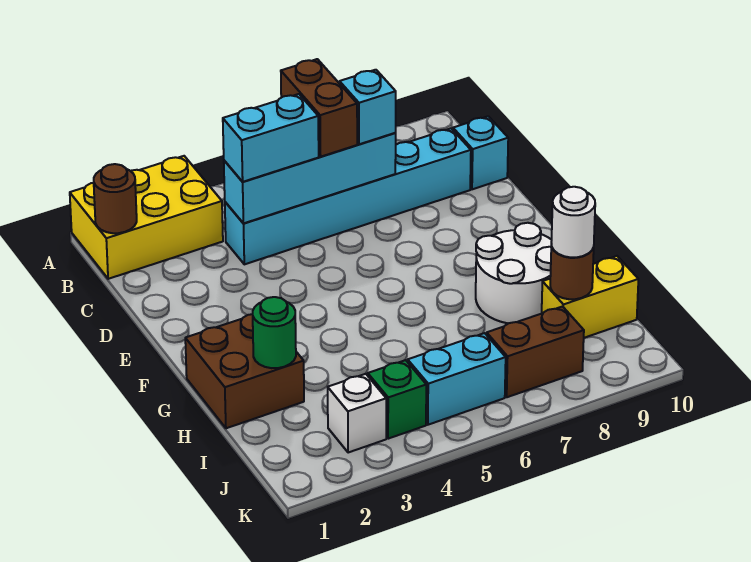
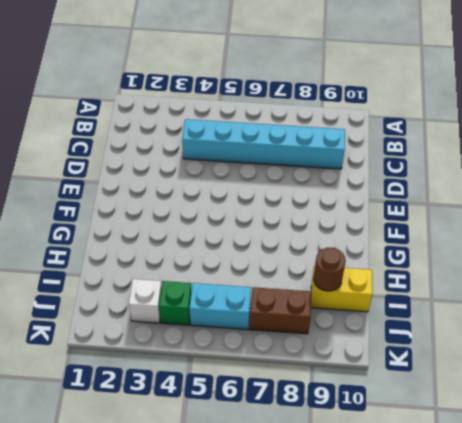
none -> yellow 2x3 brick [70,156,223,279]
none -> cyan 1x1 brick [453,116,508,189]
none -> brown 2x2 brick [185,314,304,428]

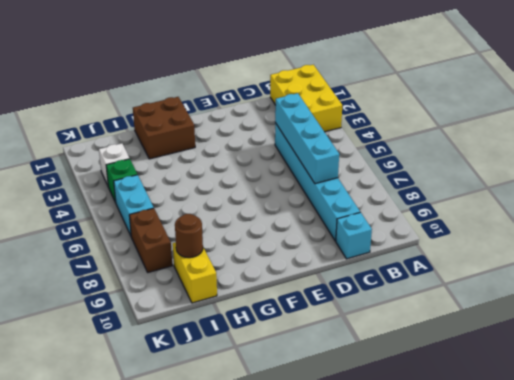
none -> white 2x2 round brick [476,223,552,323]
none -> brown 1x1 round brick [94,164,137,233]
none -> green 1x1 round brick [253,297,296,368]

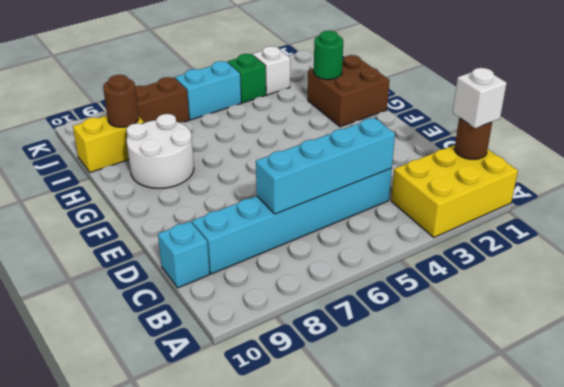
white 1x1 brick [453,68,507,128] -> none
none -> brown 1x2 brick [281,59,357,157]
none -> cyan 1x2 brick [223,94,319,182]
none -> cyan 1x1 brick [340,70,396,144]

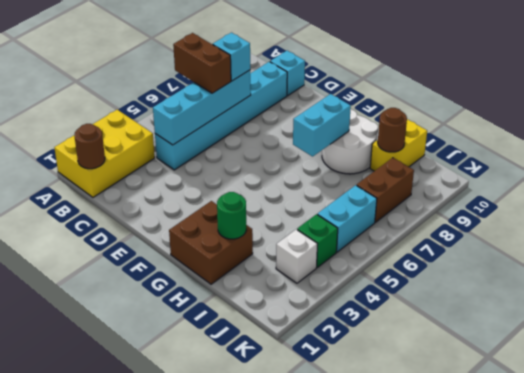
cyan 1x2 brick [293,94,351,156] -> cyan 1x2 brick moved to [223,94,319,182]
none -> white 1x1 round brick [551,187,595,257]

